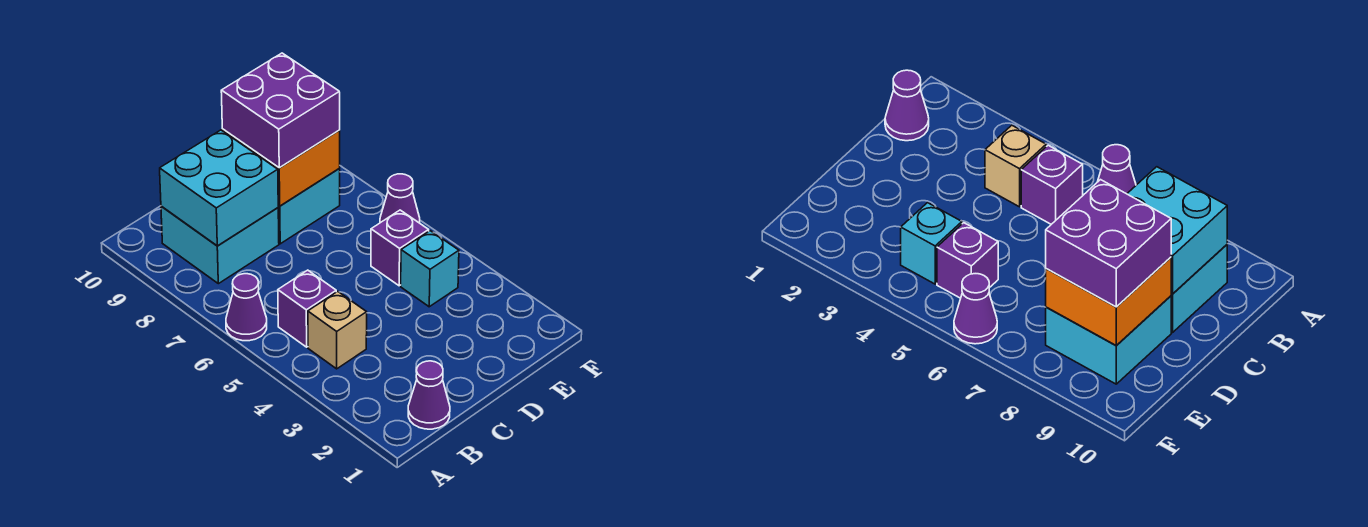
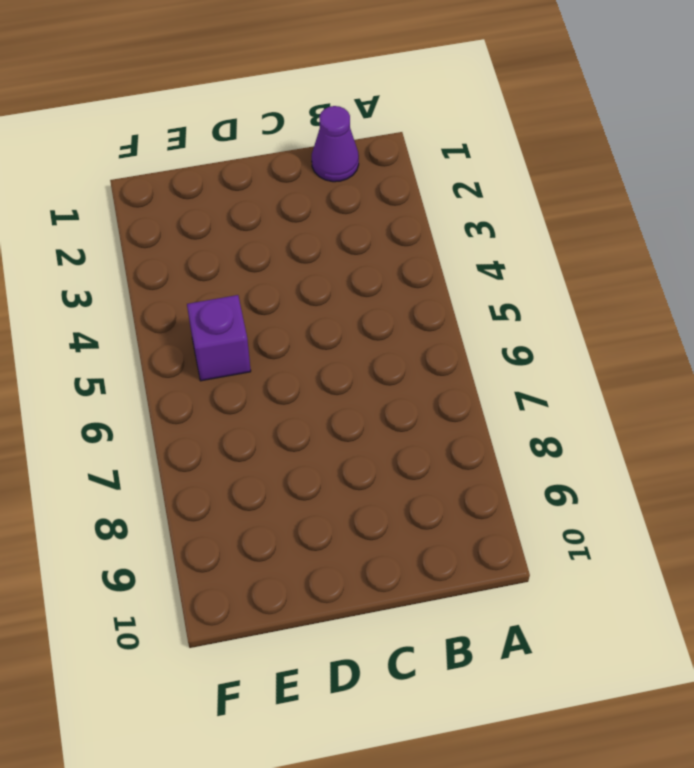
none -> purple 1x1 cone [226,274,267,341]
none -> tan 1x1 brick [308,291,367,369]
none -> purple 1x1 brick [278,270,336,347]

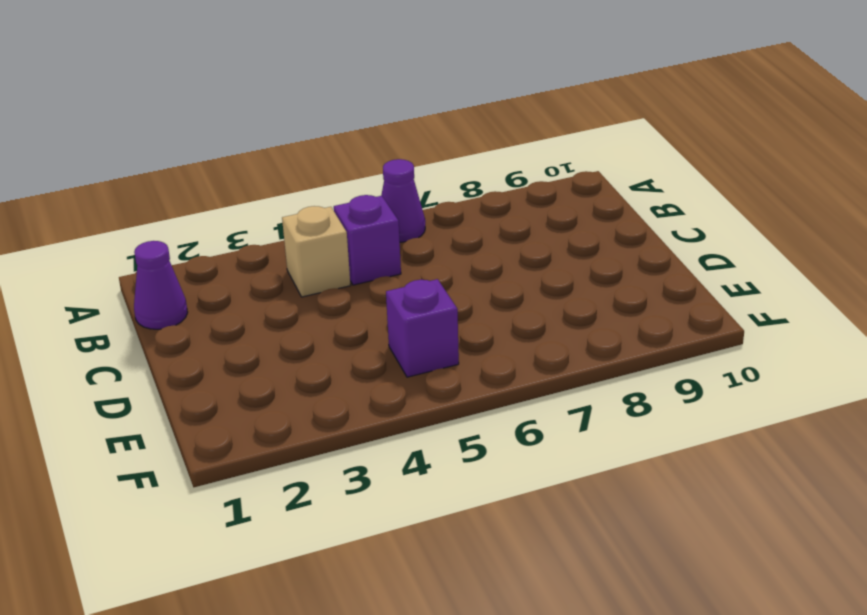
none -> cyan 2x2 brick [161,206,279,284]
none -> cyan 2x2 brick [278,169,340,244]
none -> cyan 1x1 brick [401,231,459,307]

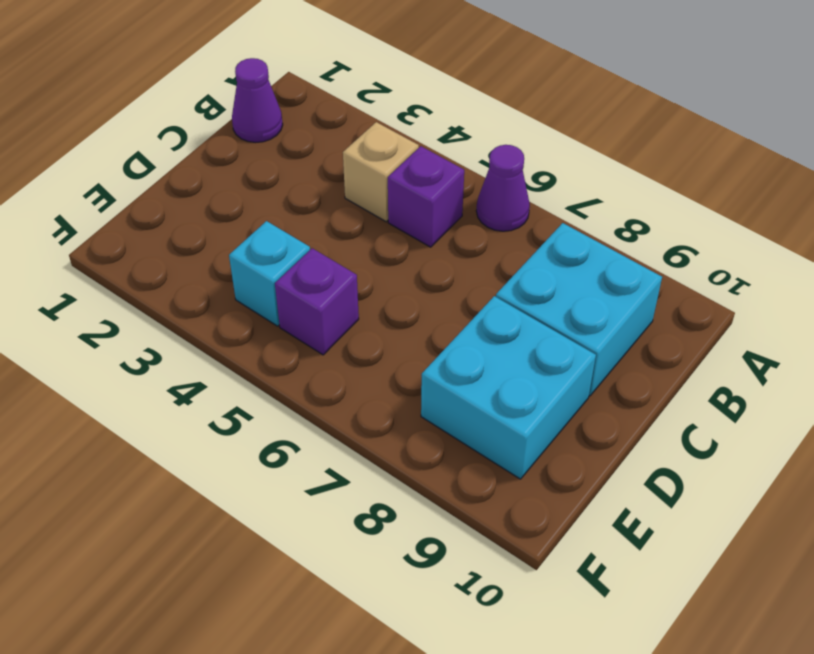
none -> purple 1x1 cone [380,174,420,223]
none -> cyan 2x2 brick [160,130,278,246]
none -> orange 2x2 brick [222,129,340,206]

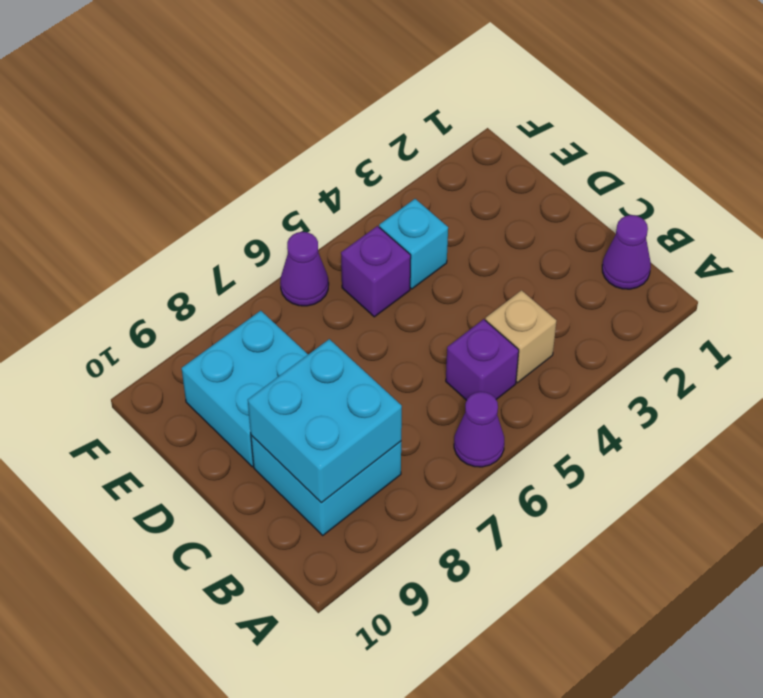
none -> orange 2x2 brick [222,129,340,206]
none -> purple 2x2 brick [221,53,340,168]

